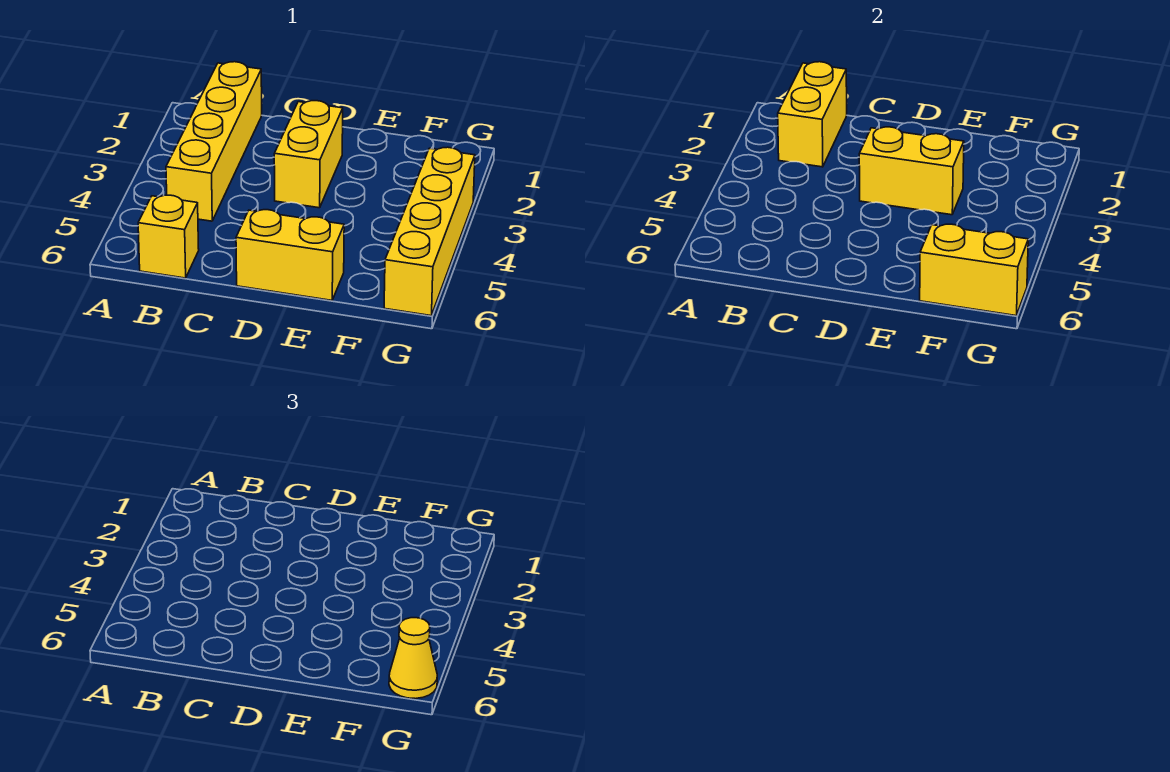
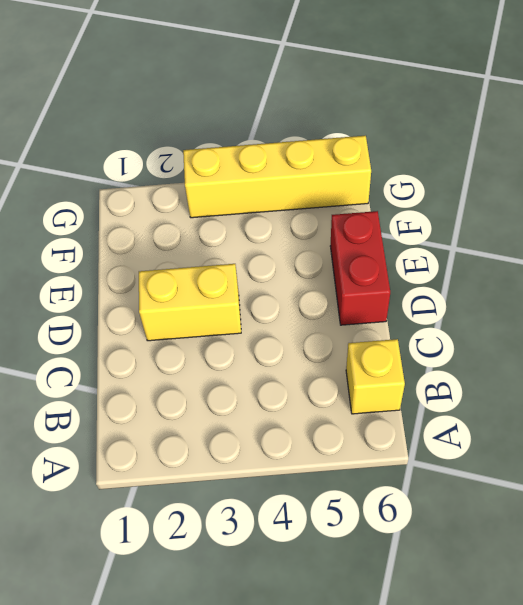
red 1x2 brick [330,211,390,325] -> yellow 1x2 brick [236,210,344,300]
none -> yellow 1x4 brick [166,62,262,221]
none -> yellow 1x2 brick [778,62,847,167]

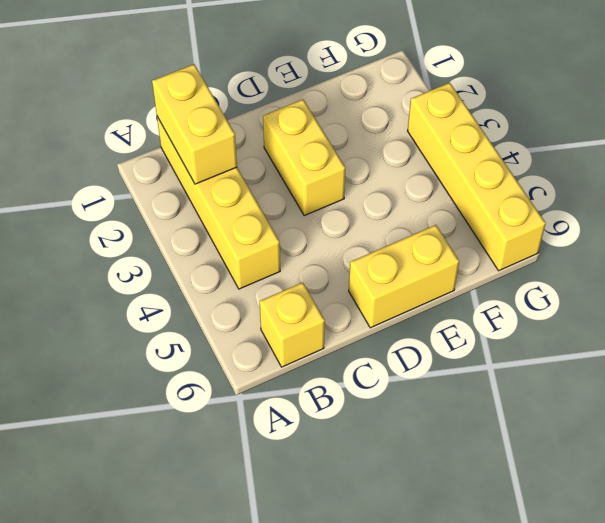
none -> yellow 1x2 brick [859,127,964,215]
none -> yellow 1x2 brick [920,224,1028,316]

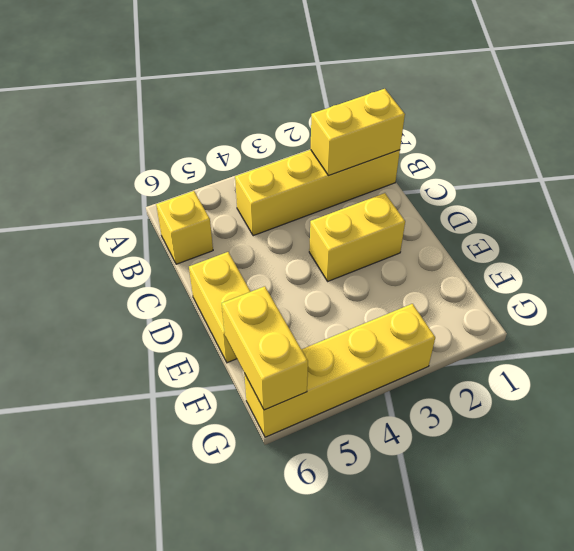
none -> yellow 1x2 brick [859,127,964,215]
none -> yellow 1x1 cone [389,618,437,699]

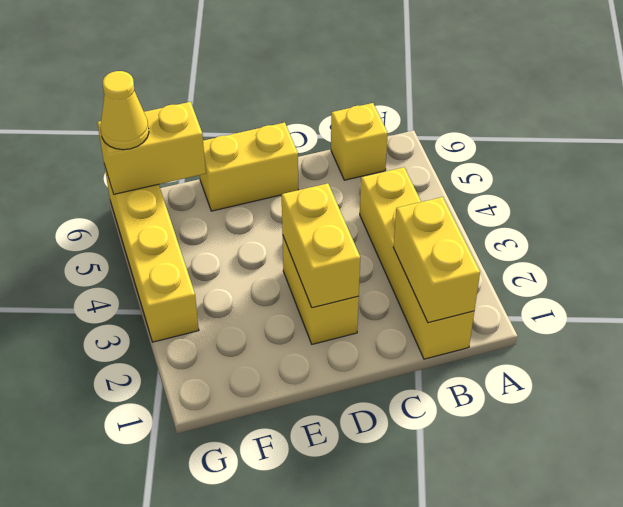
yellow 1x2 brick [282,183,360,308] -> yellow 1x2 brick turned to [859,127,964,215]

